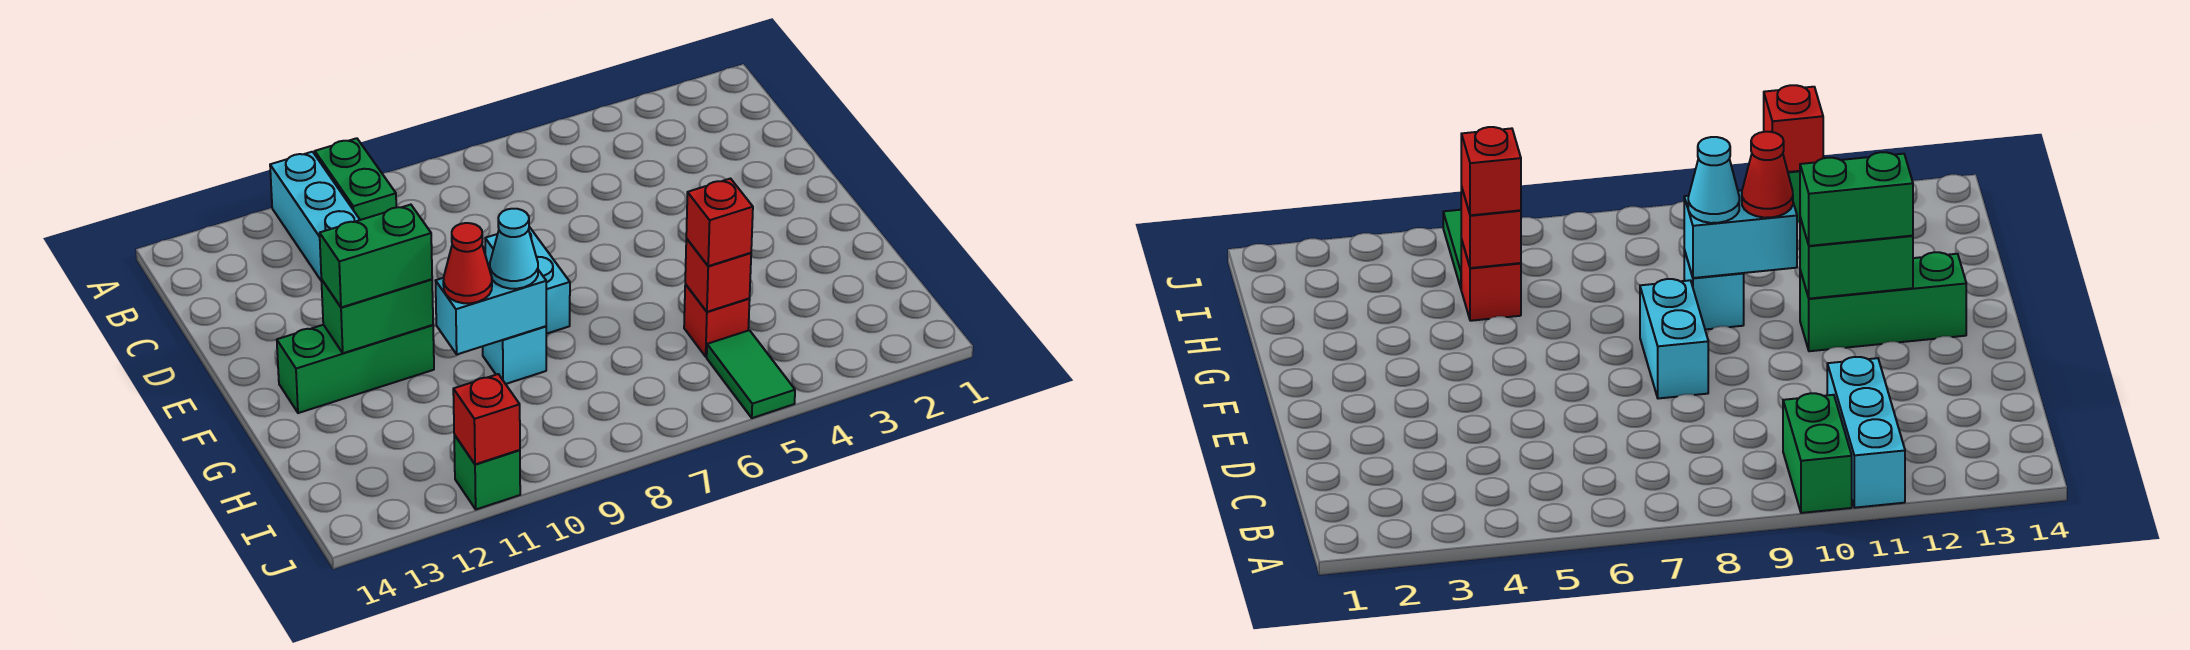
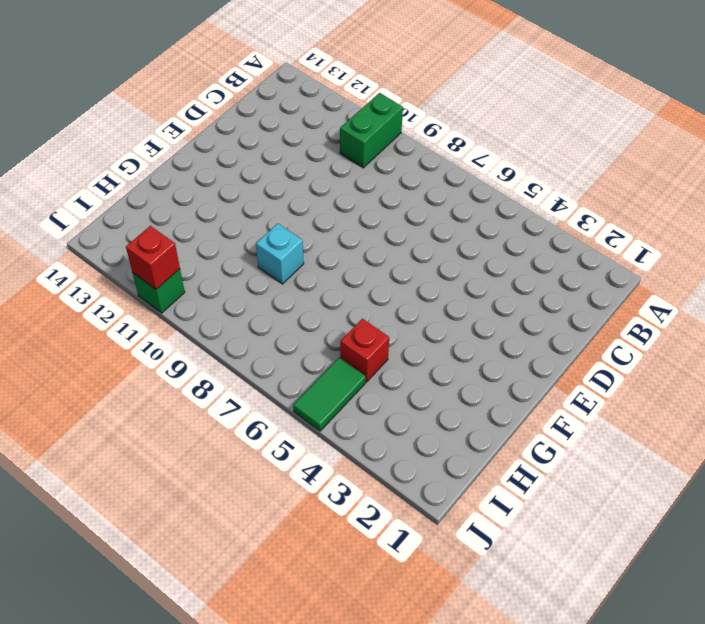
none -> cyan 1x3 brick [270,152,360,280]
none -> cyan 1x2 brick [485,227,570,334]
none -> green 1x3 brick [277,325,434,413]

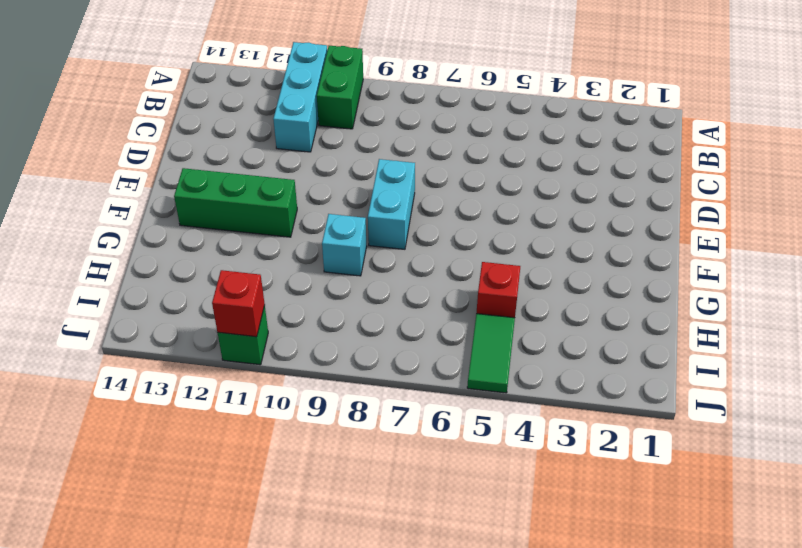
none -> green 1x2 brick [321,279,433,353]
none -> cyan 1x2 brick [436,263,546,354]
none -> red 1x1 brick [685,239,751,312]

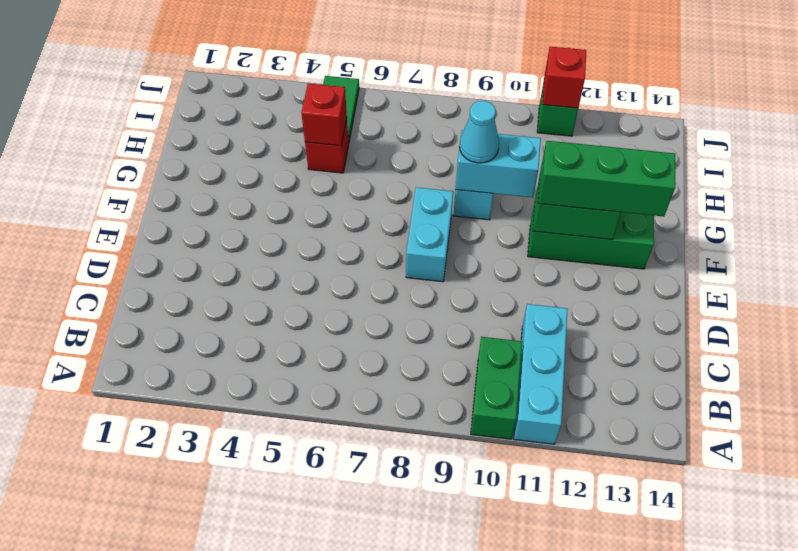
green 1x3 brick [538,141,675,217] -> green 1x2 brick [320,205,432,307]
none -> red 1x1 cone [443,223,492,303]
none -> red 1x1 brick [686,179,753,266]

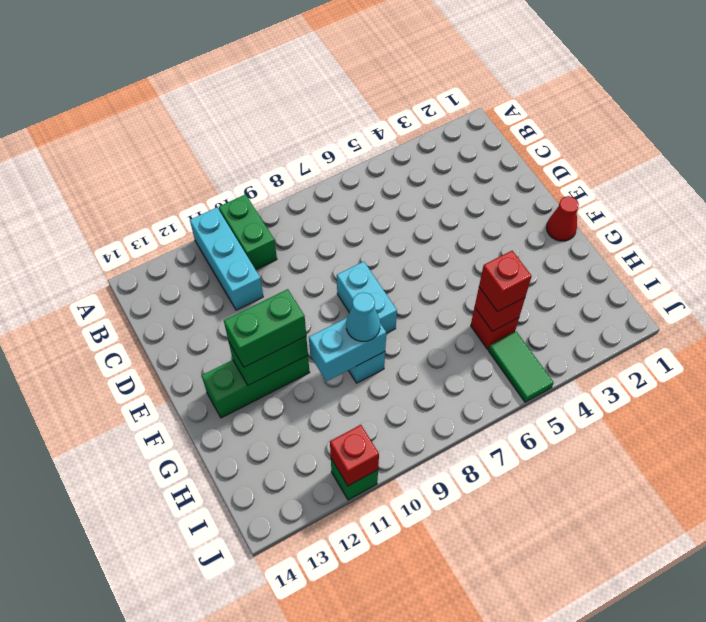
red 1x1 cone [546,196,579,241] -> red 1x1 cone moved to [443,223,492,303]

